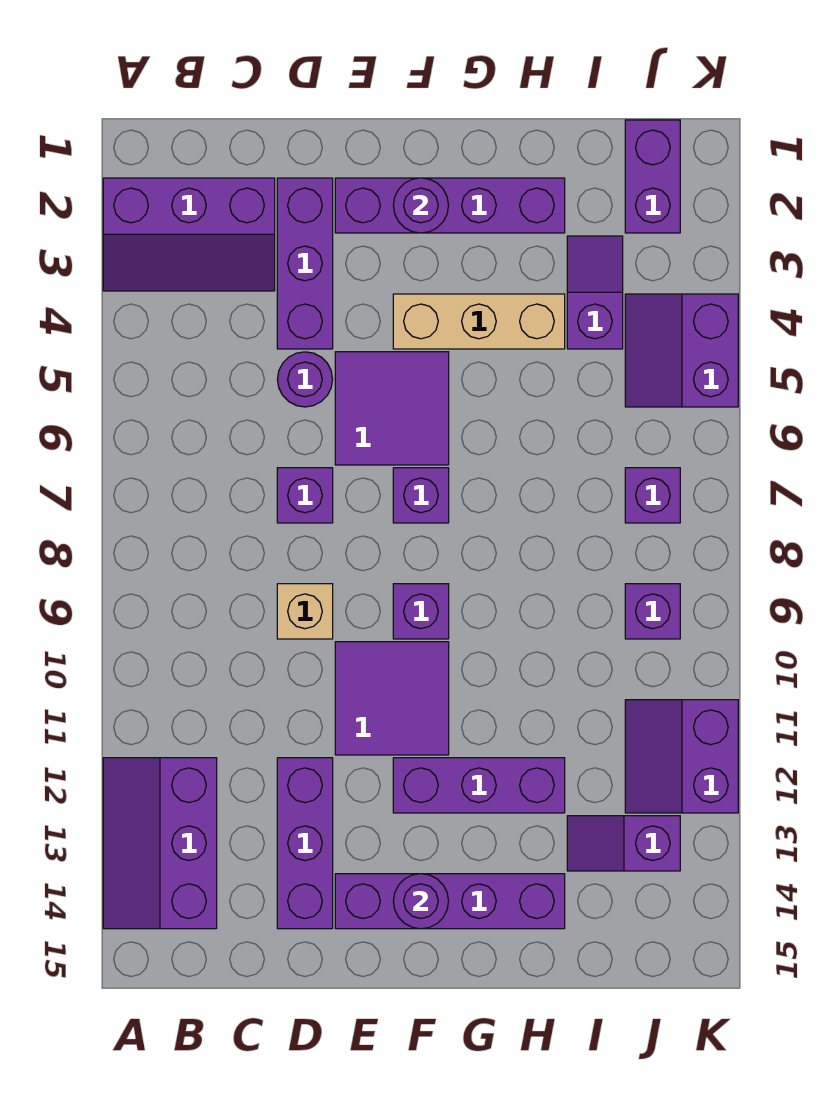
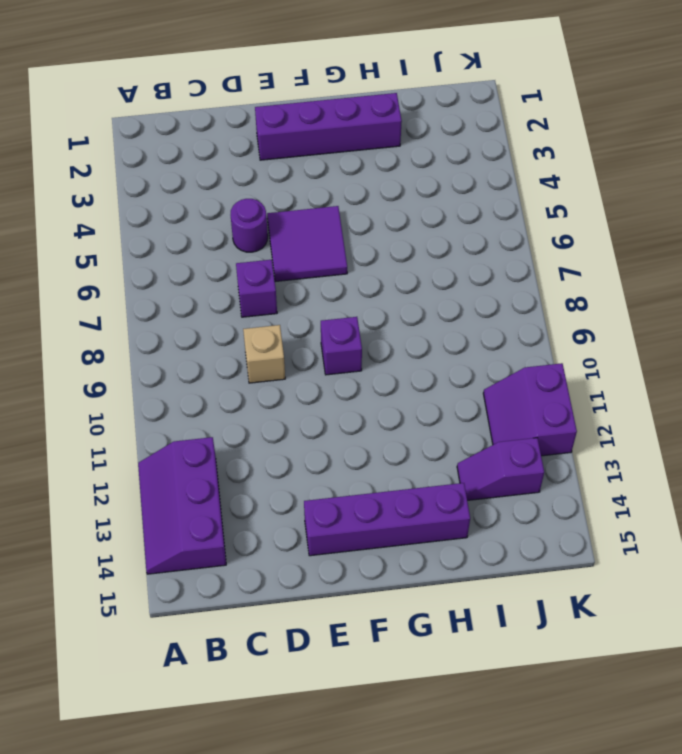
none -> purple 2x3 slope [103,178,275,291]
none -> purple 1x3 brick [277,178,333,349]
none -> purple 1x3 brick [277,758,333,929]

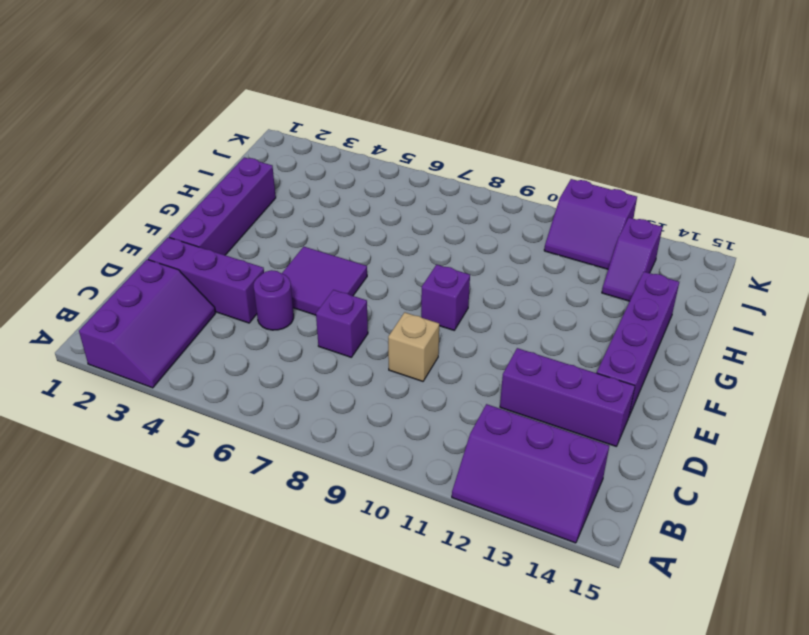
none -> purple 2x2 tile [335,642,449,755]
none -> tan 1x3 brick [393,294,565,349]
none -> purple 1x1 brick [393,468,449,523]

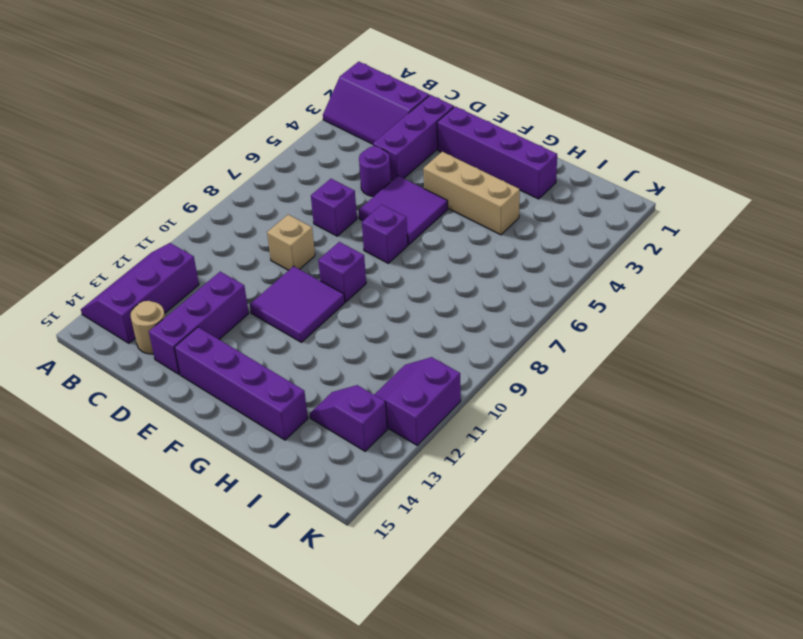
tan 1x1 round brick [131,301,165,354] -> none
none -> purple 1x3 brick [393,758,565,813]
none -> purple 1x2 slope [567,236,623,349]
none -> purple 1x2 brick [625,120,680,233]

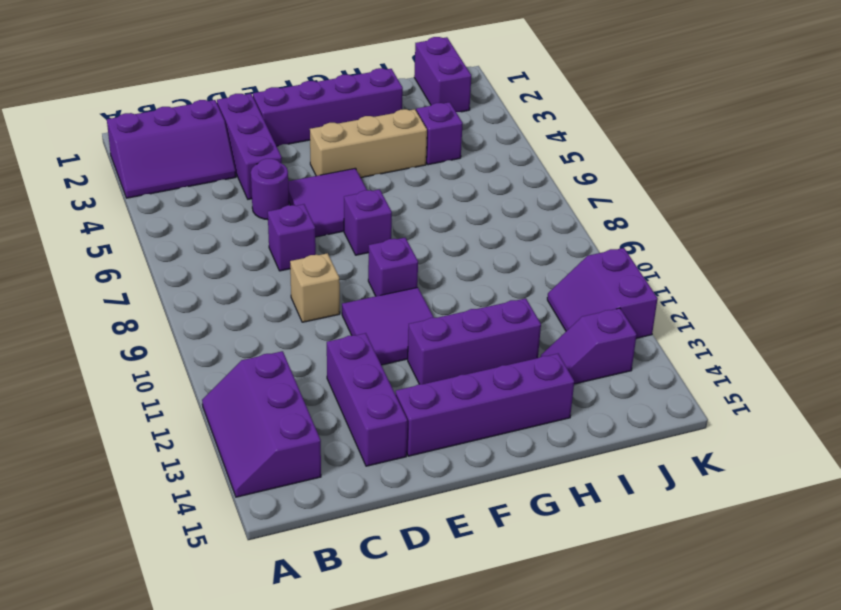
none -> purple 2x2 slope [625,294,738,407]
none -> purple 1x1 brick [625,468,680,523]
none -> purple 1x1 brick [625,584,680,639]

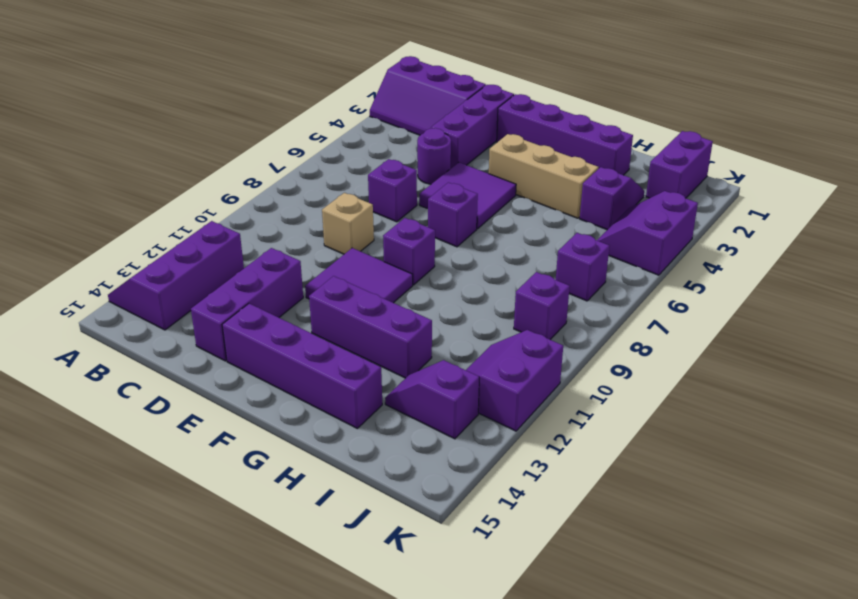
none -> purple 1x1 round brick [393,178,449,233]
none -> purple 1x1 round brick [393,874,449,929]

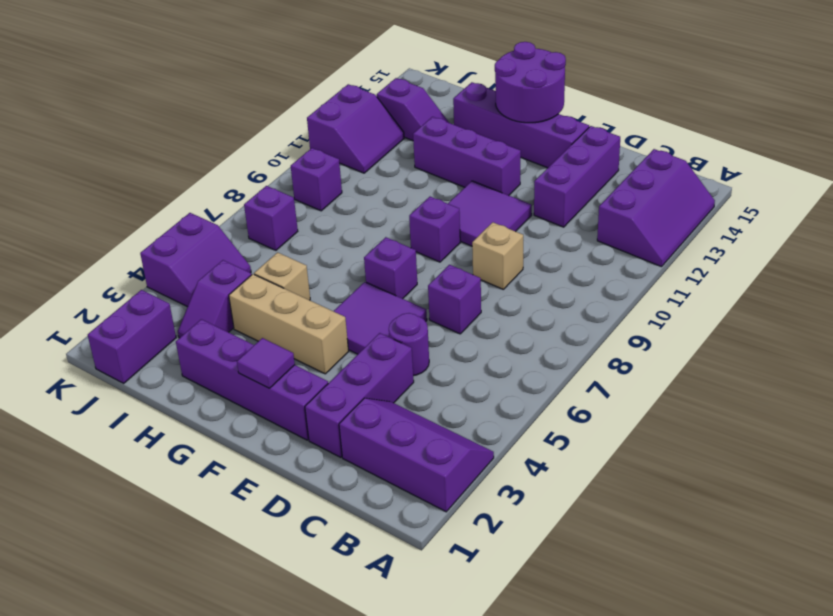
purple 1x1 tile [237,338,295,388] -> purple 1x1 round brick [393,178,449,233]
purple 2x2 round brick [495,42,566,123] -> purple 1x1 round brick [393,874,449,929]
tan 1x1 brick [254,252,310,300] -> none

